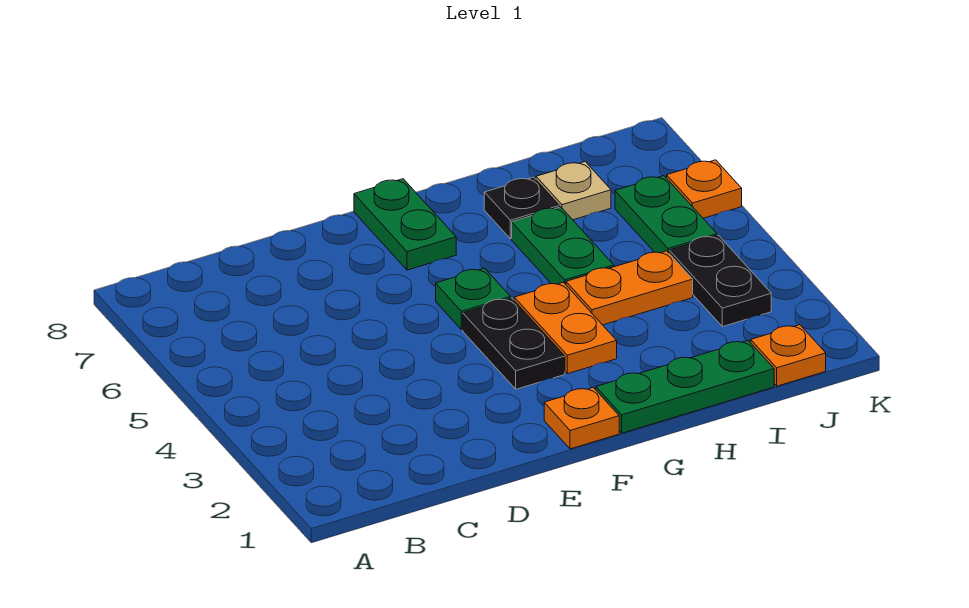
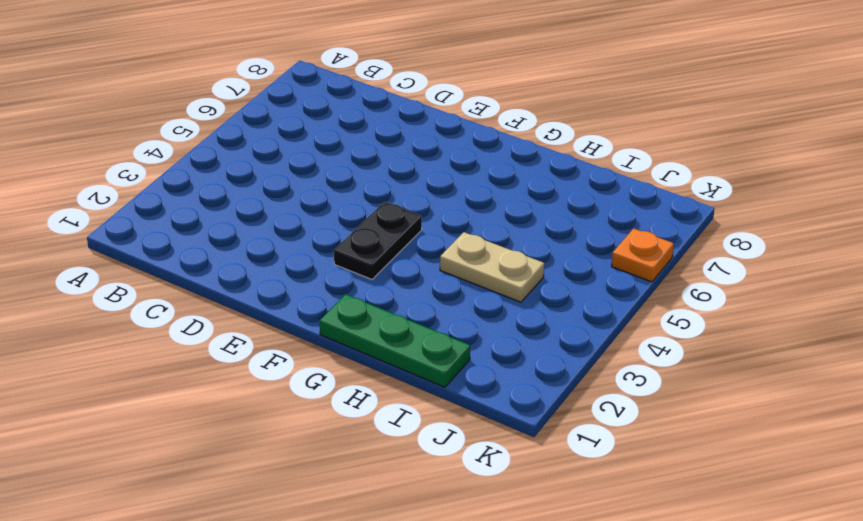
tan 1x2 plate [440,232,544,302] -> orange 1x2 plate [566,251,693,325]
none -> orange 1x1 plate [544,387,619,449]
none -> green 1x1 plate [436,268,511,330]
none -> green 1x2 plate [354,179,456,270]

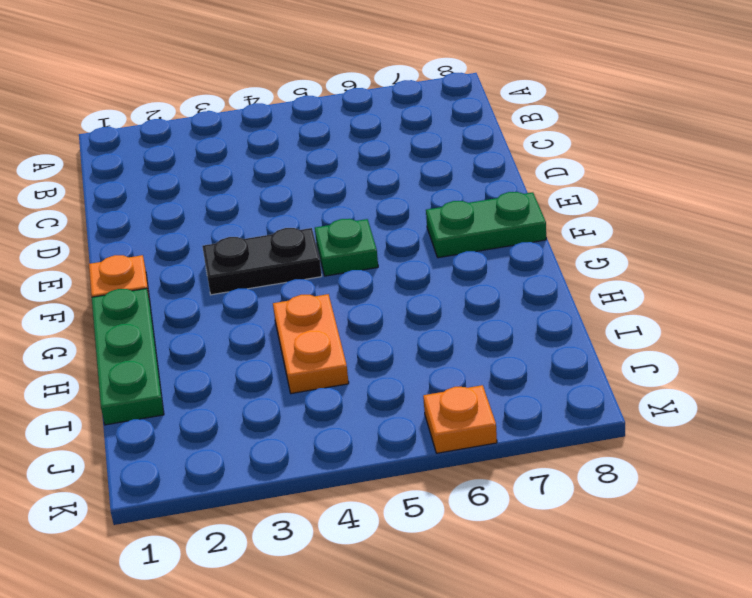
none -> orange 1x2 plate [514,282,617,374]
none -> green 1x2 plate [512,207,614,284]
none -> black 1x1 plate [484,177,560,239]

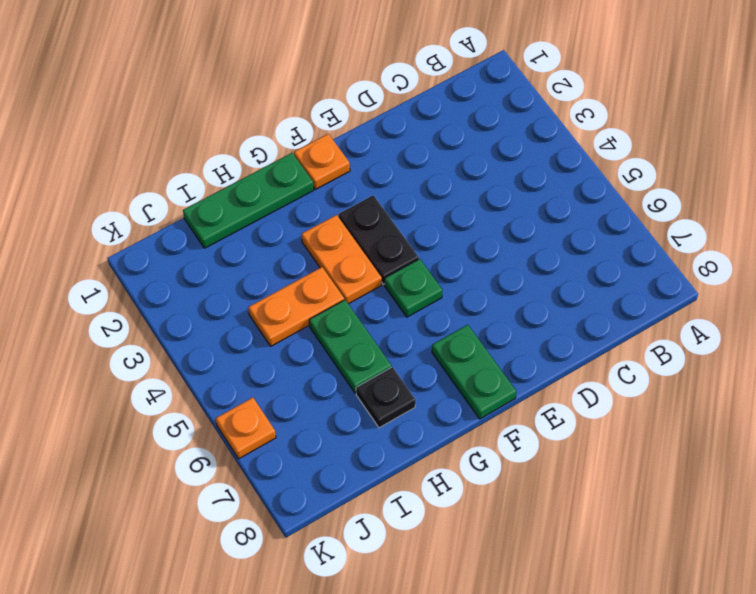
none -> tan 1x1 plate [536,162,611,220]
none -> orange 1x1 plate [751,325,826,386]
none -> black 1x2 plate [669,235,771,327]

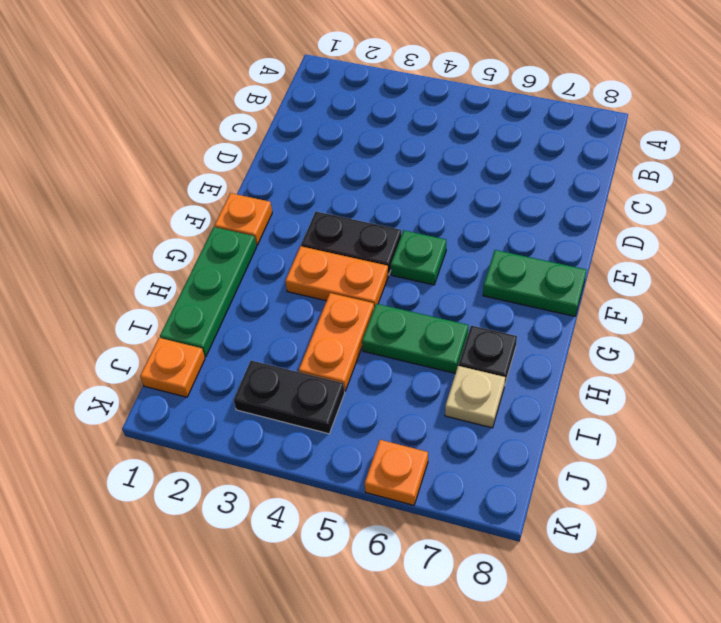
none -> green 1x2 plate [615,176,717,253]

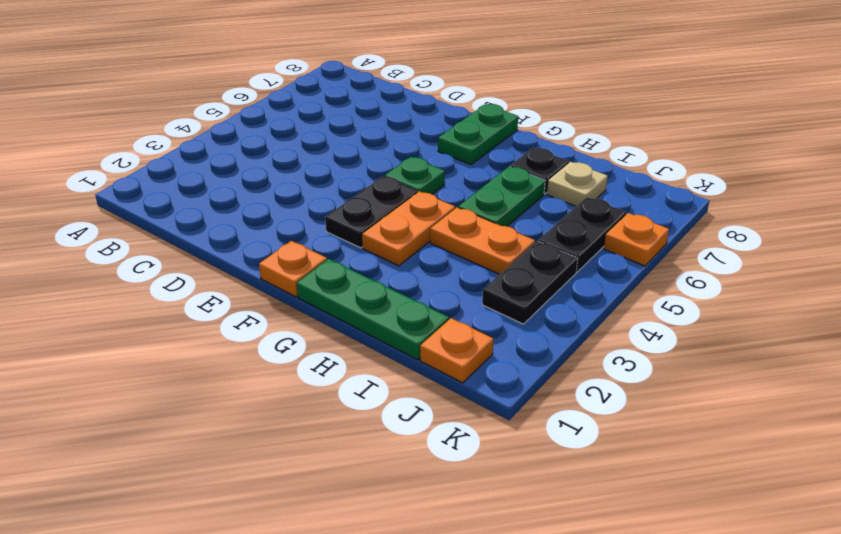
black 1x2 plate [538,197,626,272] -> green 1x2 plate [615,176,717,253]

